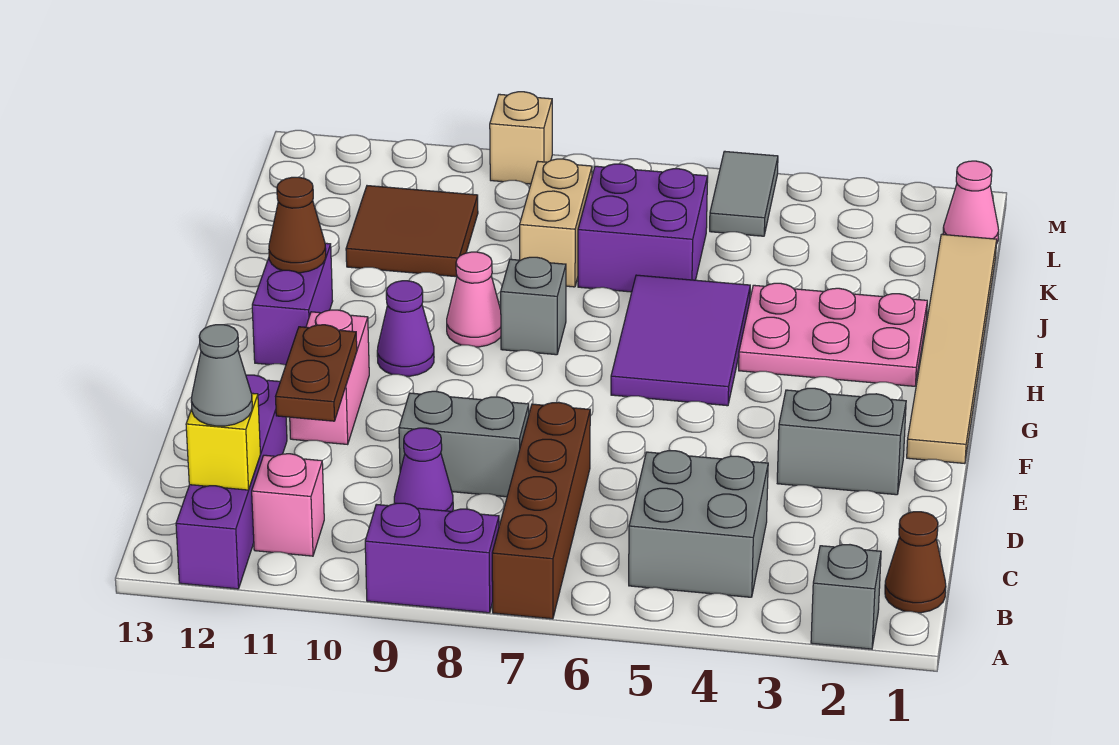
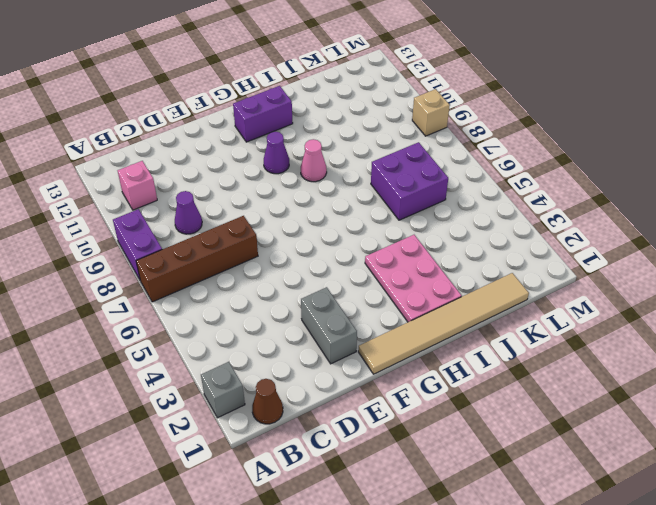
none -> purple 1x4 brick [176,375,287,589]
none -> grey 2x2 brick [629,451,768,597]
none -> grey 1x2 brick [399,391,529,497]

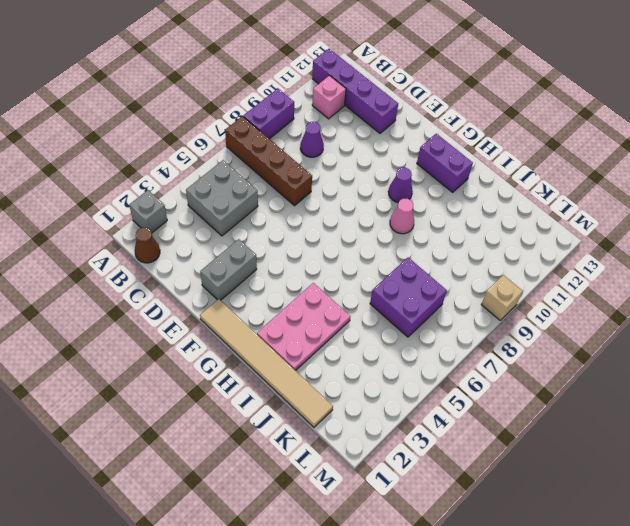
none -> grey 1x2 brick [399,391,529,497]
none -> pink 1x2 brick [290,310,369,444]
none -> purple 2x3 tile [611,275,750,406]

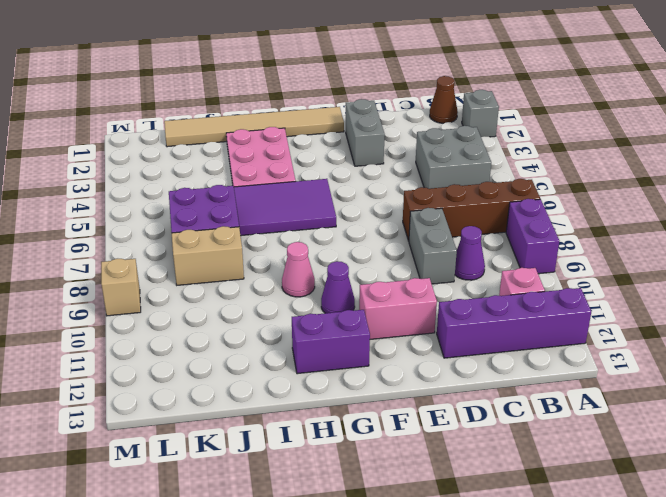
none -> grey 1x1 brick [501,257,566,355]
none -> brown 2x2 tile [346,186,478,277]
none -> pink 1x1 cone [943,161,999,244]

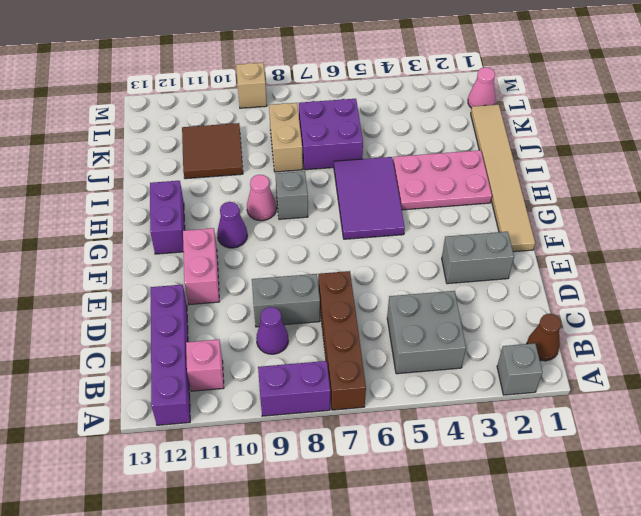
none -> grey 1x2 tile [710,151,778,236]
none -> yellow 1x1 brick [186,393,260,490]
none -> brown 1x2 plate [276,325,357,421]

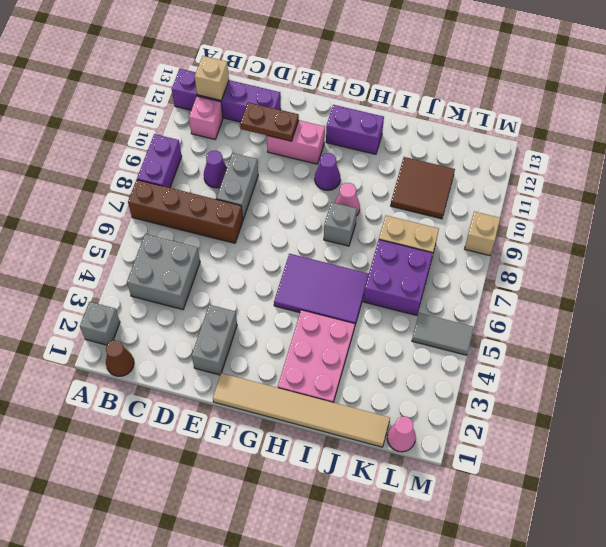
tan 1x1 brick [195,56,229,100] -> yellow 1x1 brick [186,393,260,490]
none -> brown 1x1 cone [269,177,326,273]
none -> grey 1x1 cone [191,325,252,426]

